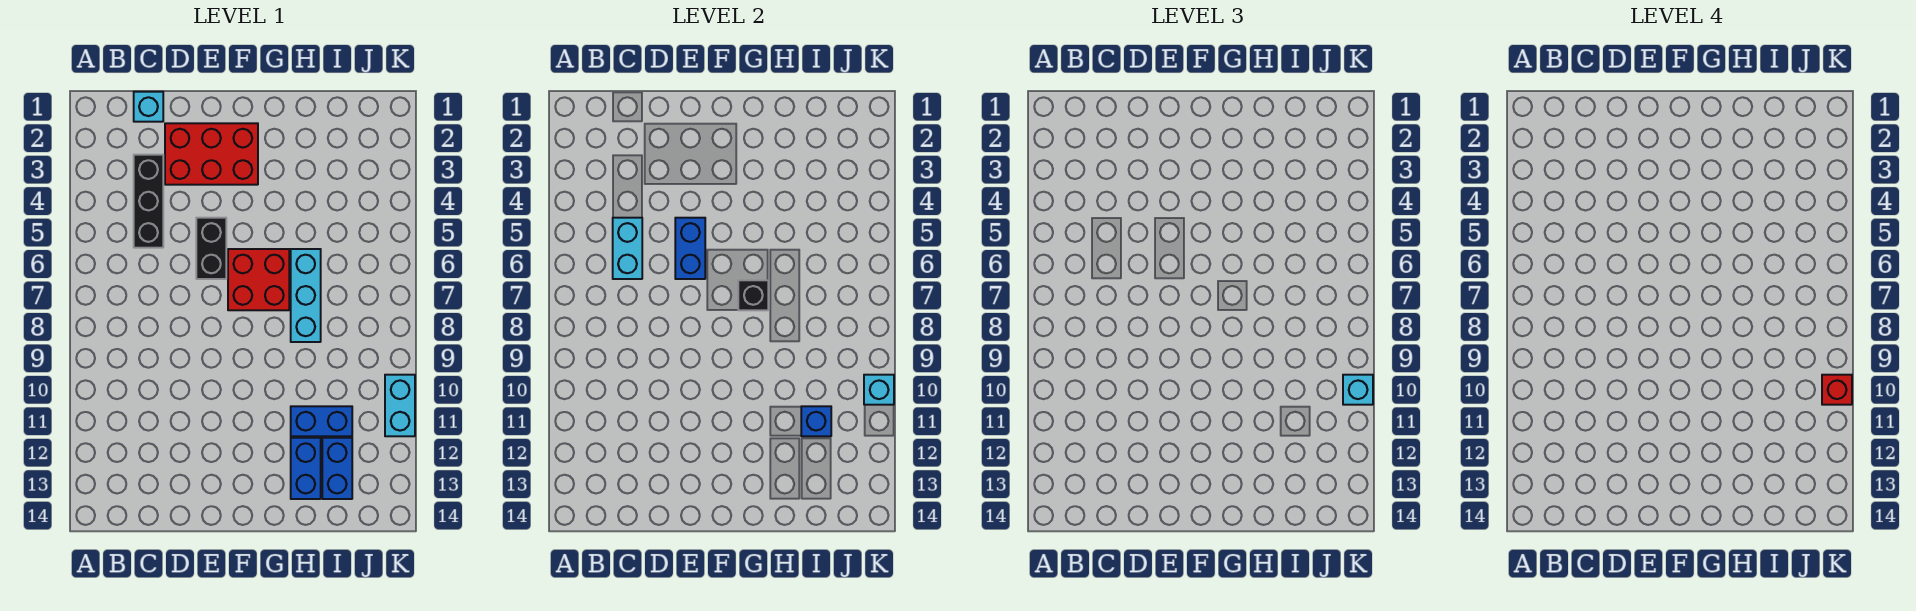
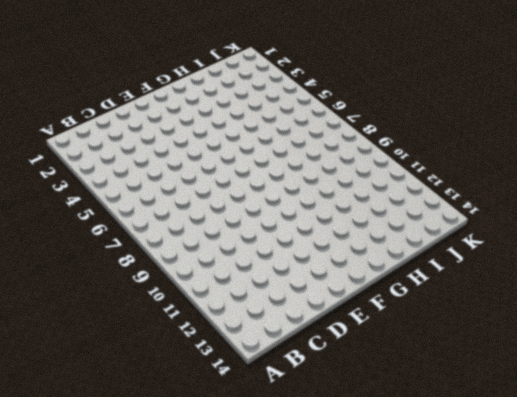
none -> cyan 1x1 brick [134,92,163,122]
none -> black 1x3 brick [134,155,163,248]
none -> red 2x3 brick [165,123,258,185]

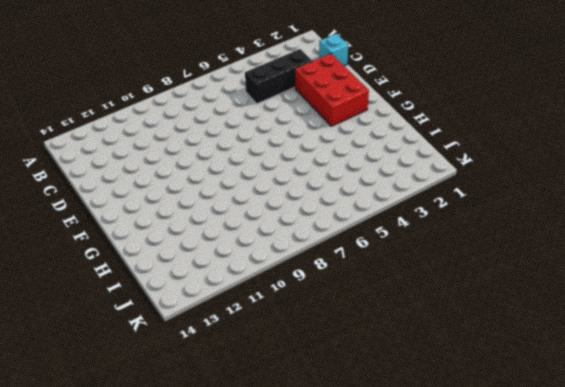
none -> black 1x2 brick [196,218,226,279]
none -> red 2x2 brick [228,249,289,310]
none -> cyan 1x3 brick [291,249,321,342]

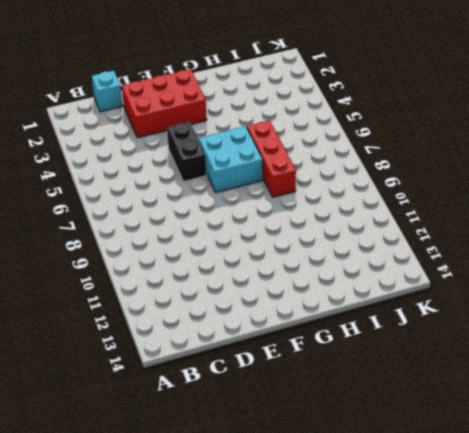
cyan 2x2 brick [199,126,263,192] -> red 2x2 brick [228,249,289,310]
red 1x3 brick [247,120,296,197] -> cyan 1x3 brick [291,249,321,342]
none -> black 1x3 brick [134,155,163,248]
none -> blue 1x2 brick [291,406,352,436]
none -> blue 1x2 brick [291,438,321,499]

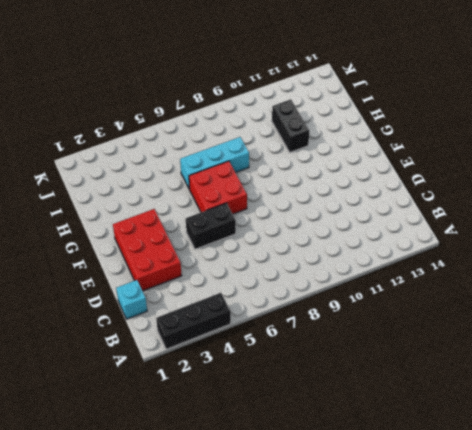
black 1x3 brick [156,293,231,349] -> black 1x3 brick moved to [134,155,163,248]
black 1x2 brick [272,99,309,152] -> blue 1x2 brick [291,406,352,436]
none -> blue 1x2 brick [291,438,321,499]
none -> blue 1x2 brick [322,438,352,499]
none -> cyan 1x2 brick [385,375,415,436]

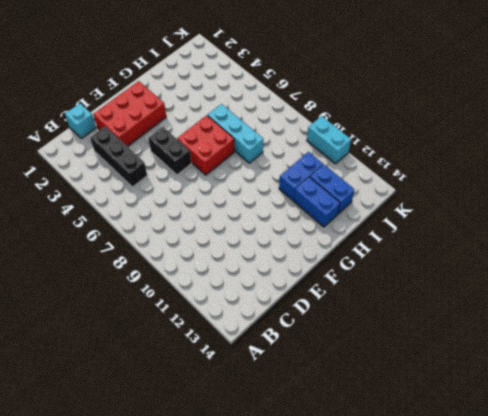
none -> cyan 1x2 brick [613,218,642,279]
none -> blue 1x2 brick [675,218,705,279]
none -> black 1x1 brick [738,280,768,310]

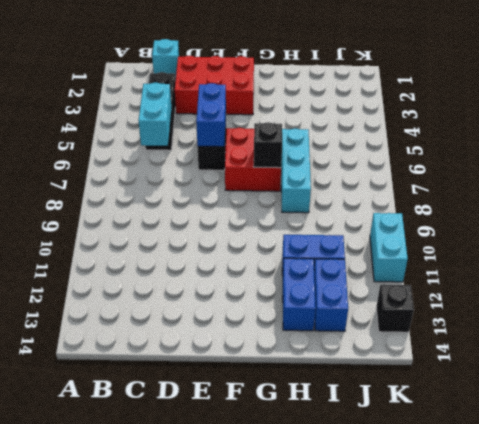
black 1x1 brick [376,285,414,332] -> none
none -> blue 1x1 brick [801,406,831,436]
none -> cyan 1x1 brick [864,375,894,405]
none -> cyan 1x1 brick [1343,375,1373,405]

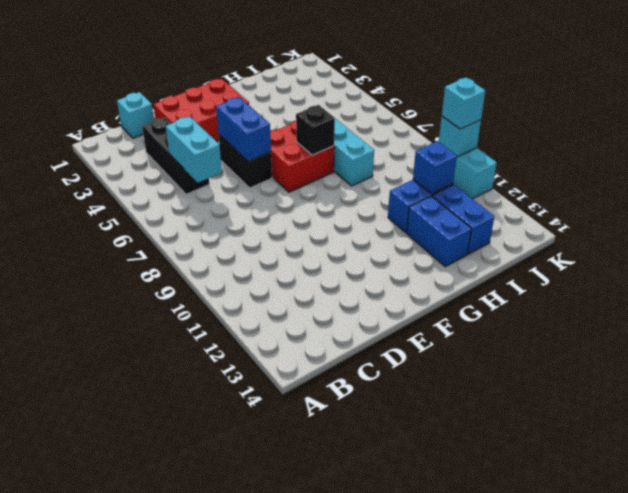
none -> red 1x1 brick [1822,375,1852,405]

